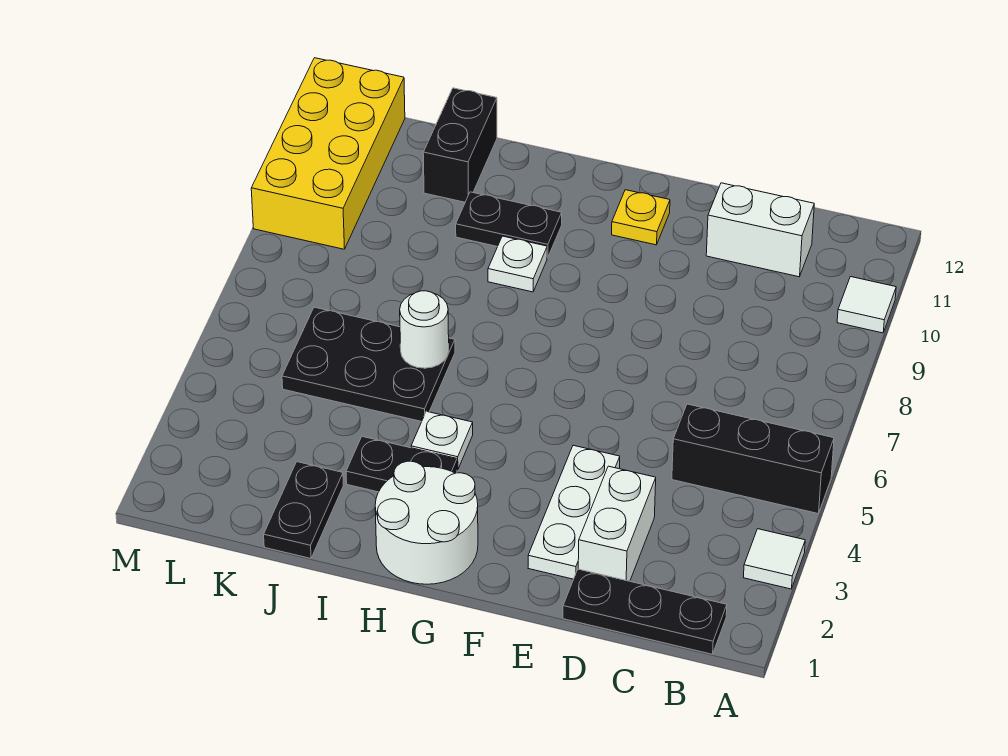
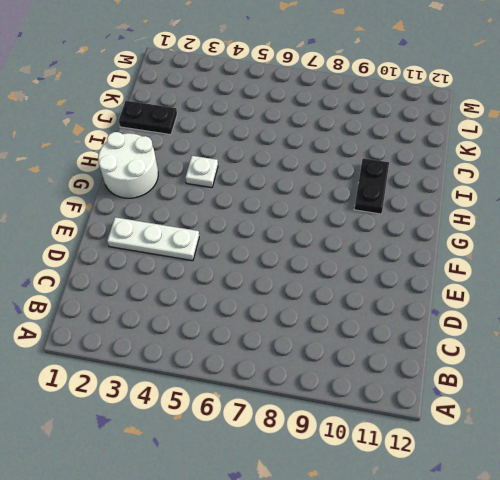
none -> white 1x1 tile [743,529,805,589]
none -> black 1x3 brick [672,404,834,513]
none -> white 1x1 tile [837,277,896,333]

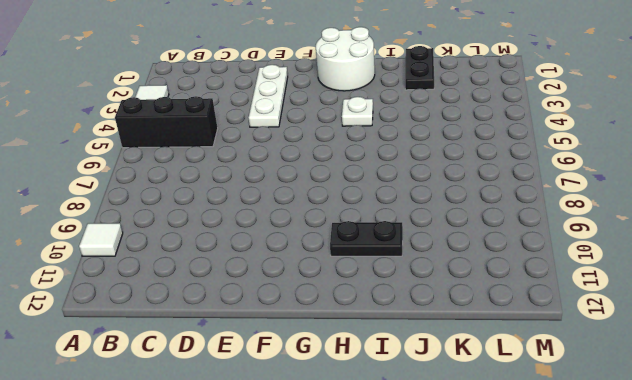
none -> black 1x3 plate [563,569,727,654]
none -> white 1x2 brick [706,183,814,277]
none -> white 1x2 brick [578,466,656,581]

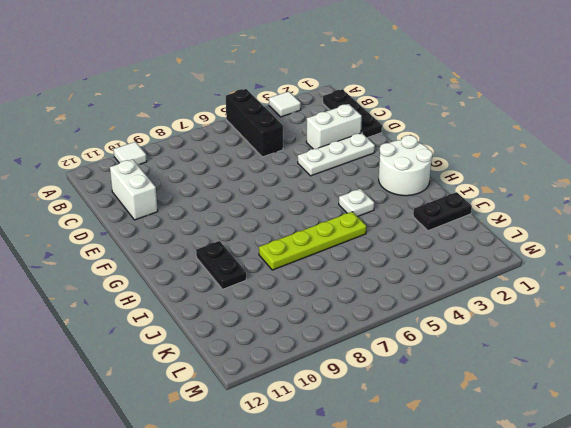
lime 1x4 plate [259,212,366,270] -> black 2x3 plate [282,307,455,422]
none -> yellow 1x1 plate [612,190,670,245]
none -> black 1x2 plate [346,437,457,492]
none -> white 1x1 plate [488,236,547,292]

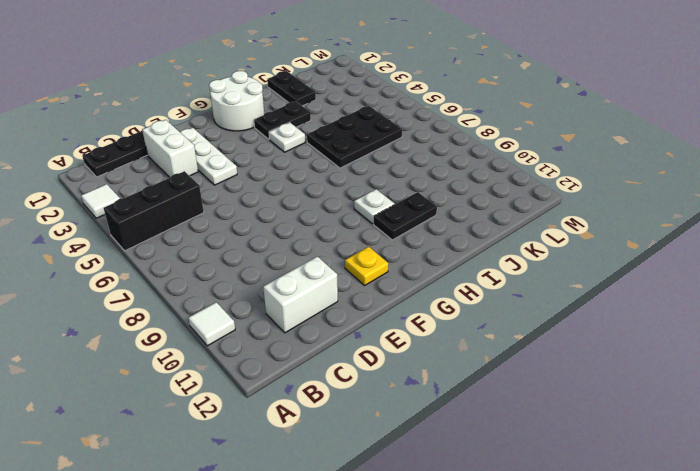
none -> black 1x2 brick [423,88,497,202]
none -> yellow 2x4 brick [251,58,405,249]
none -> white 1x1 round brick [400,291,449,368]

